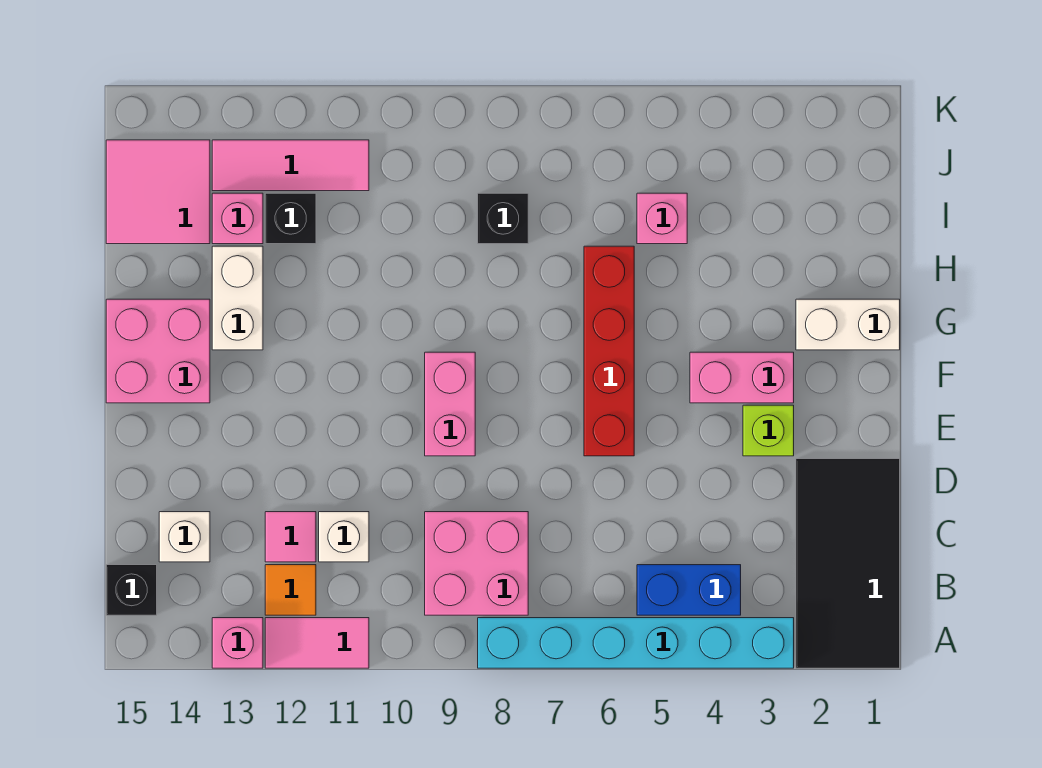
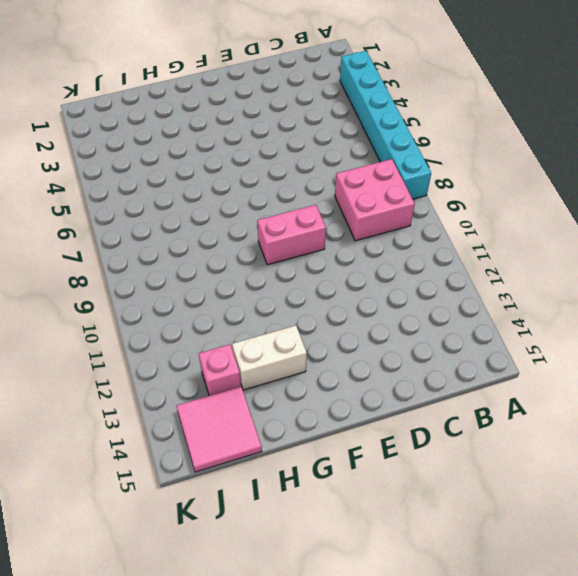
none -> black 2x4 tile [796,459,900,668]
none -> pink 1x2 tile [265,618,369,668]
none -> pink 1x1 brick [212,618,263,668]

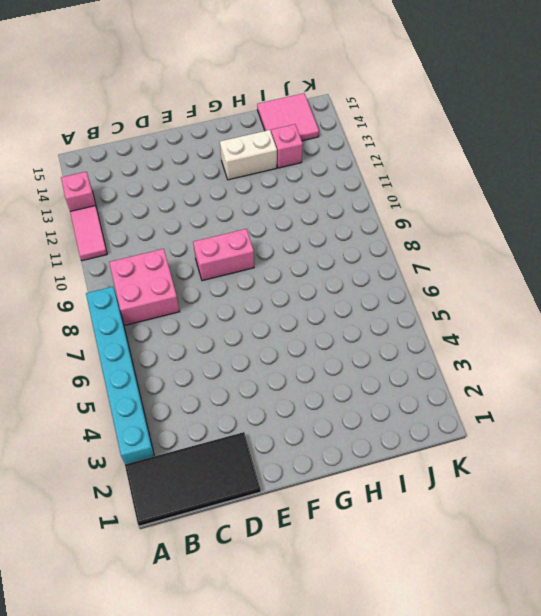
none -> blue 1x2 brick [637,565,741,615]
none -> orange 1x1 tile [265,565,316,615]
none -> black 1x1 brick [106,565,157,615]

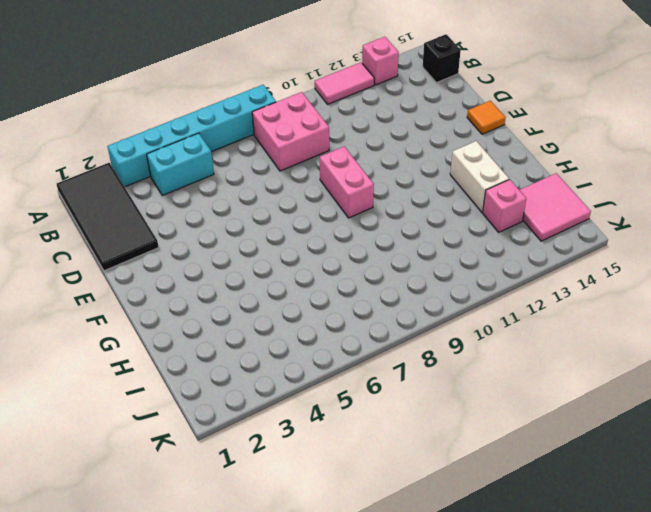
cyan 1x2 brick [147,133,214,195] -> blue 1x2 brick [637,565,741,615]
orange 1x1 tile [467,101,505,134] -> orange 1x1 tile moved to [265,565,316,615]
none -> white 1x1 brick [319,512,369,562]
none -> pink 1x1 tile [265,512,316,562]
none -> white 1x1 brick [159,512,210,562]

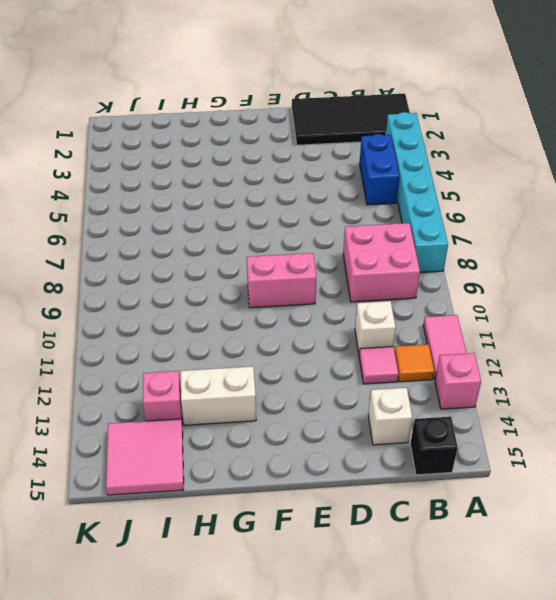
none -> lime 1x1 brick [743,405,794,456]
none -> red 1x4 brick [584,246,634,456]
none -> pink 1x2 brick [690,352,794,403]

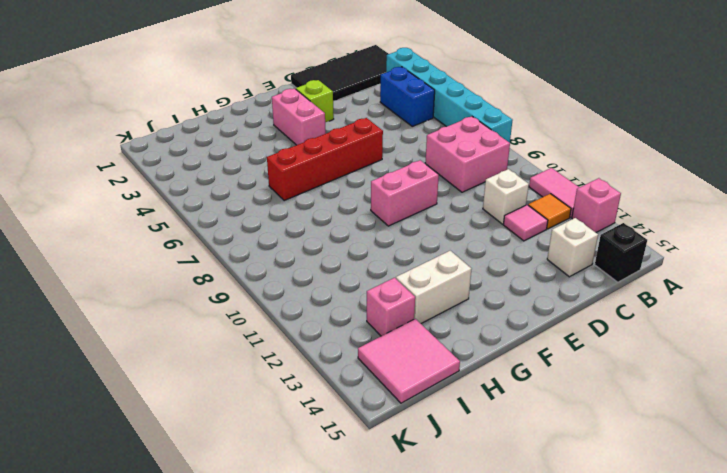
none -> pink 2x2 brick [106,299,210,403]
none -> white 1x2 brick [796,299,900,350]
none -> pink 1x1 brick [637,193,687,244]

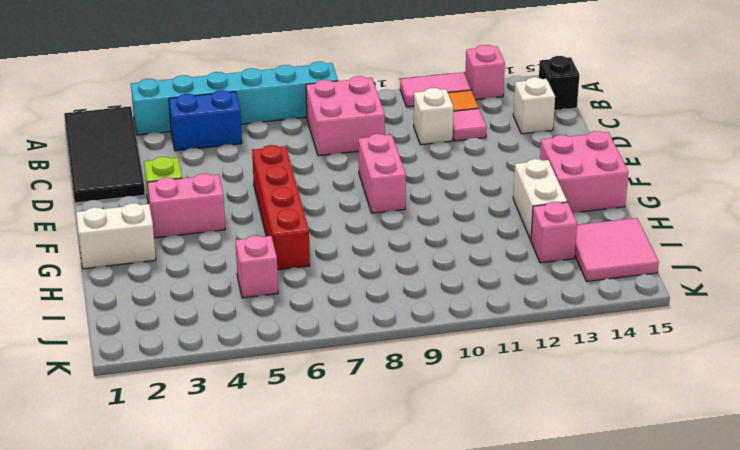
none -> black 1x1 brick [478,193,528,244]
none -> black 1x1 brick [265,193,316,244]
none -> pink 1x3 tile [212,140,369,191]

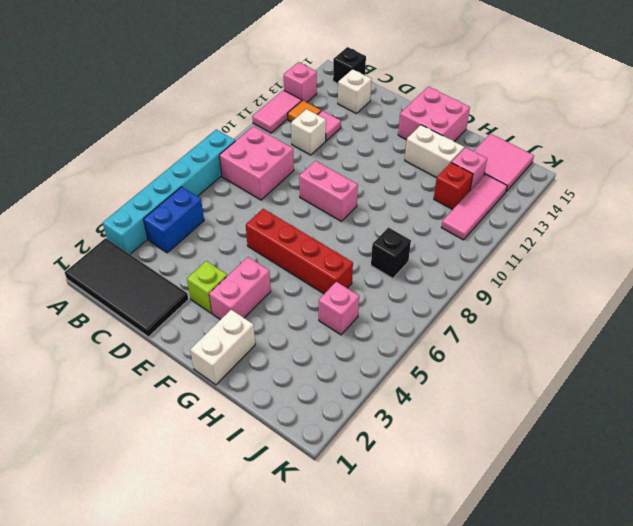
red 1x1 brick [434,163,473,210] -> black 1x1 brick [265,193,316,244]

